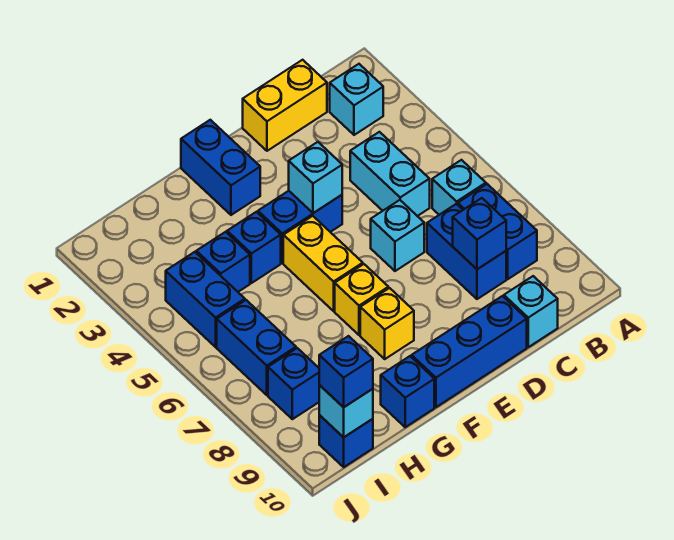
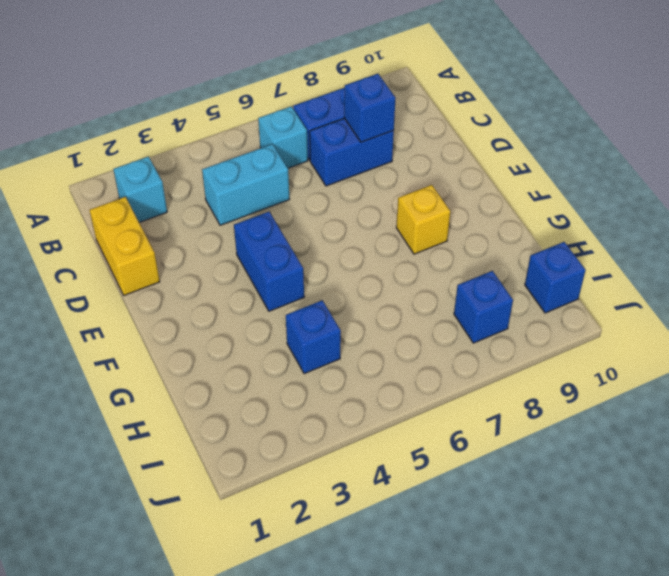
none -> cyan 1x1 brick [504,276,558,347]
none -> cyan 1x1 brick [371,200,424,271]
none -> blue 1x3 brick [412,296,527,407]

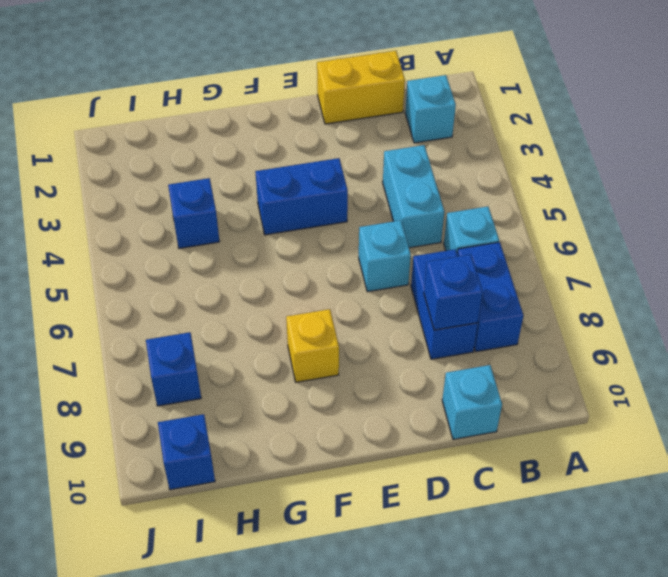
none -> blue 1x3 brick [412,296,527,407]
none -> blue 1x2 brick [181,120,260,215]
none -> yellow 1x2 brick [283,216,363,311]

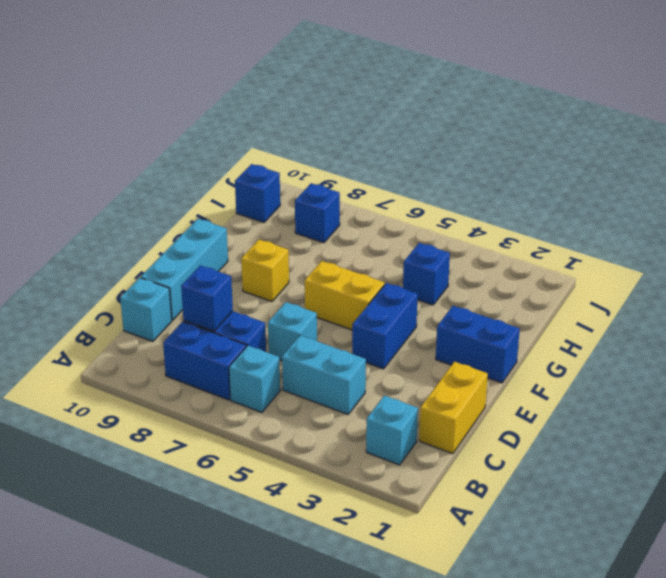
cyan 1x3 brick [141,219,228,320] -> blue 1x3 brick [412,296,527,407]
none -> yellow 1x1 brick [335,264,388,335]
none -> blue 1x1 brick [227,212,281,283]
none -> blue 1x1 brick [381,356,434,427]

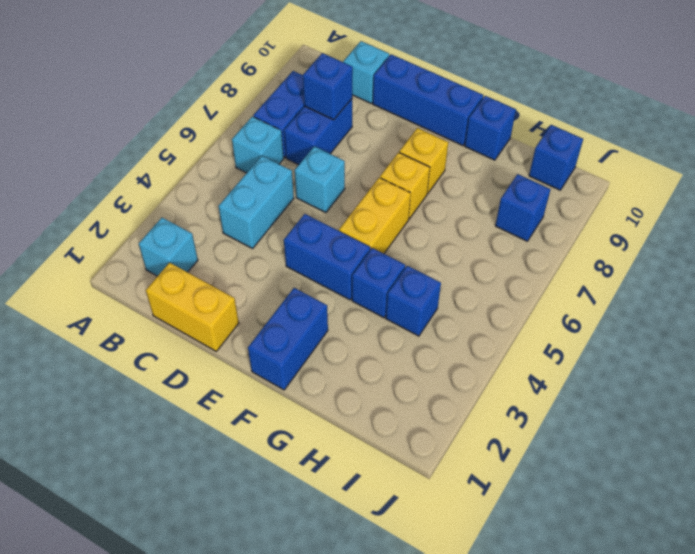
none -> blue 1x2 brick [166,252,245,347]
none -> blue 1x2 brick [217,300,296,395]
none -> cyan 1x1 brick [289,142,342,213]

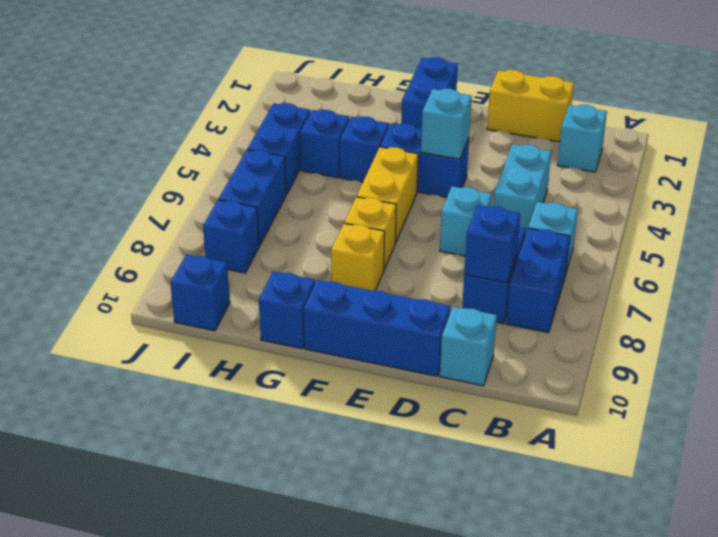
none -> cyan 1x1 brick [319,385,373,437]
none -> blue 1x1 brick [319,336,373,407]

